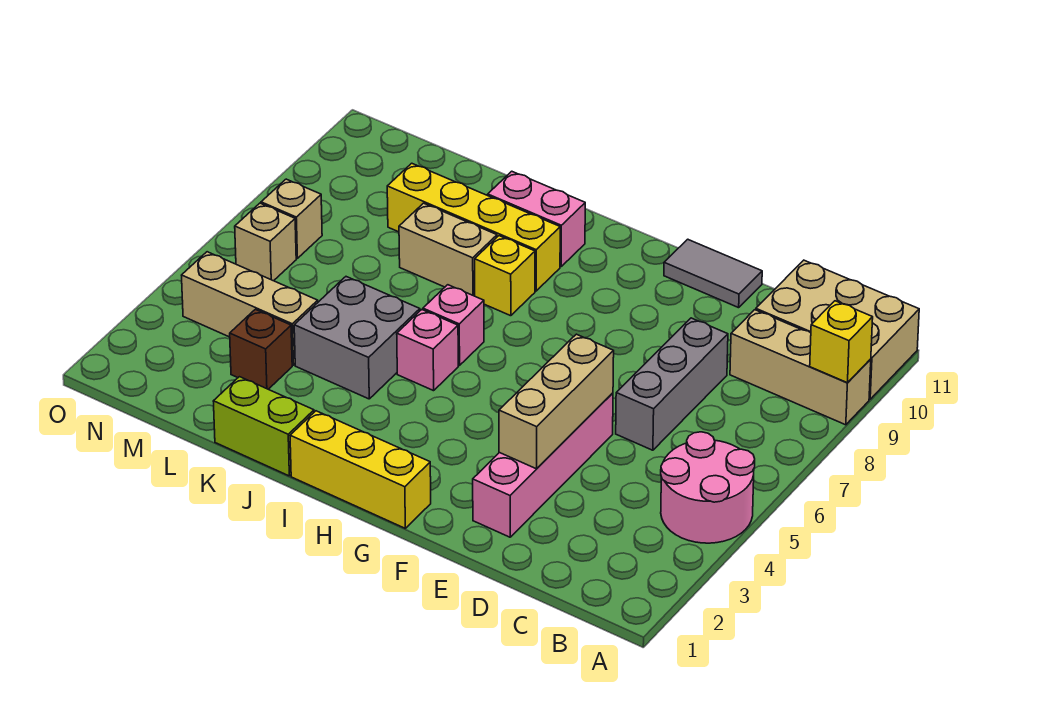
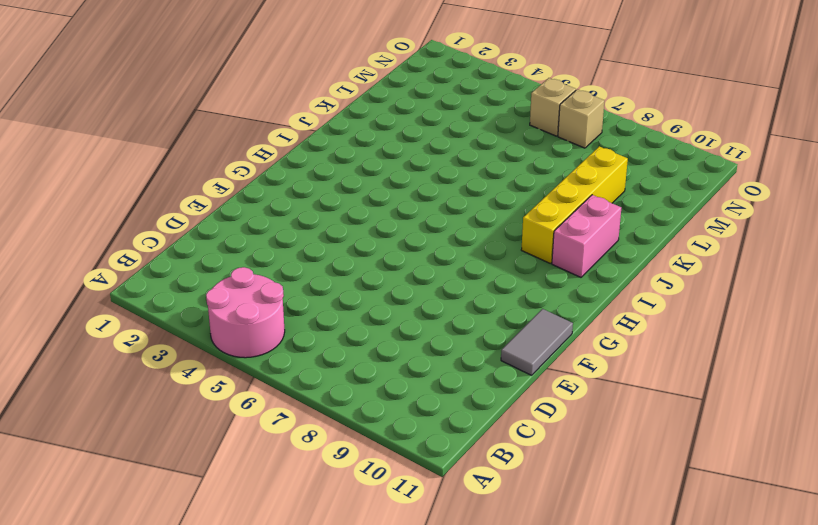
none -> tan 1x3 brick [730,310,871,425]
none -> tan 2x3 brick [756,260,919,399]
none -> grey 1x3 brick [616,318,728,450]

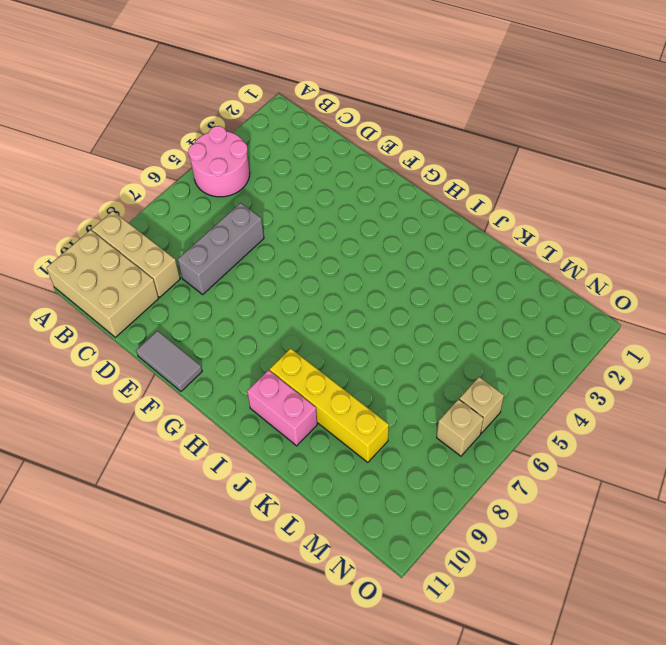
none -> pink 1x4 brick [473,393,613,537]
none -> yellow 1x3 brick [290,411,431,528]
none -> pink 1x1 brick [397,310,458,391]

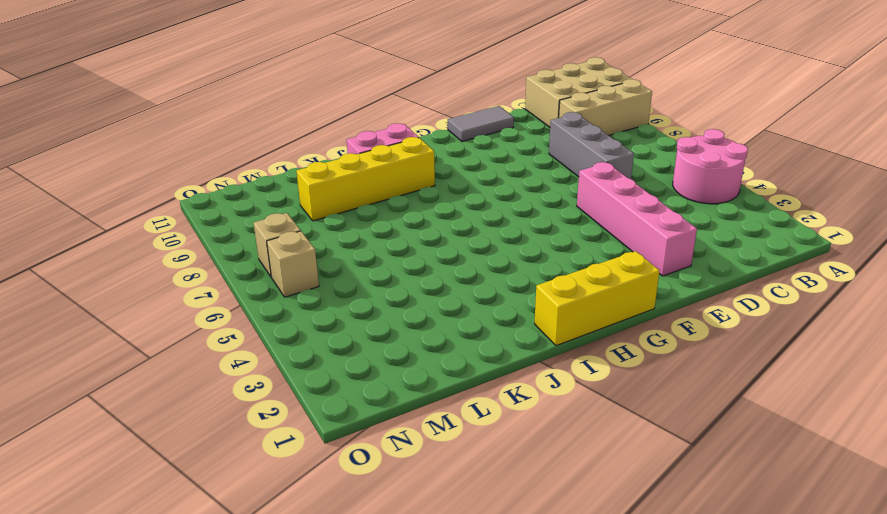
none -> pink 1x1 brick [397,310,458,391]
none -> pink 1x1 brick [423,285,484,365]
none -> yellow 1x1 brick [475,236,535,316]

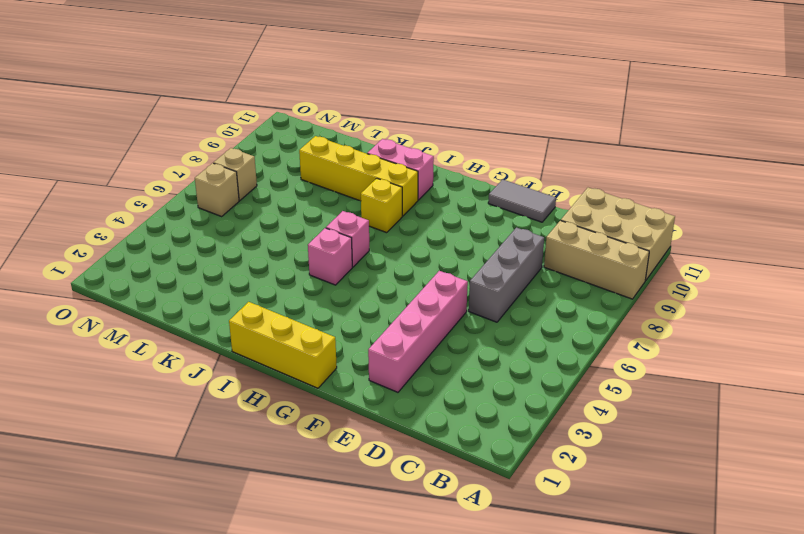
none -> pink 2x2 round brick [661,432,755,543]
none -> lime 1x2 brick [213,377,314,476]
none -> grey 2x2 brick [294,277,420,399]

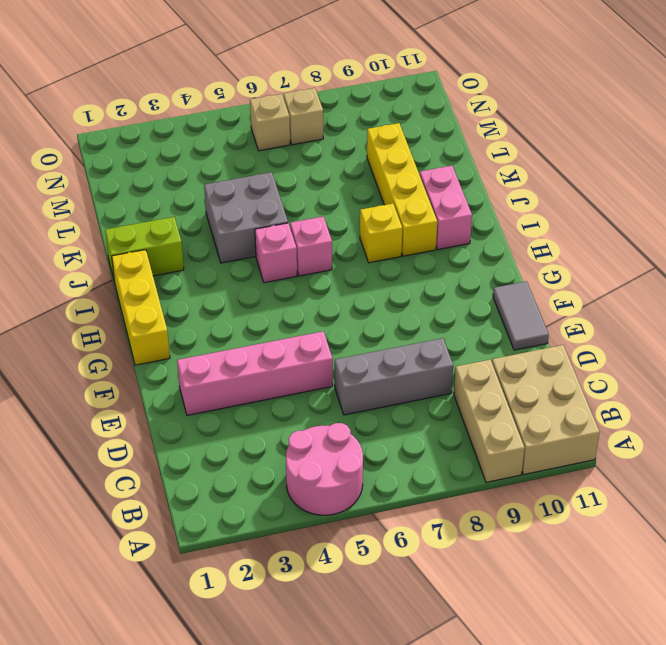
lime 1x2 brick [105,217,184,278] -> lime 1x2 brick turned to [213,377,314,476]
none -> tan 1x2 brick [399,203,497,296]
none -> brown 1x1 brick [230,309,292,389]
none -> tan 1x3 brick [182,252,318,365]

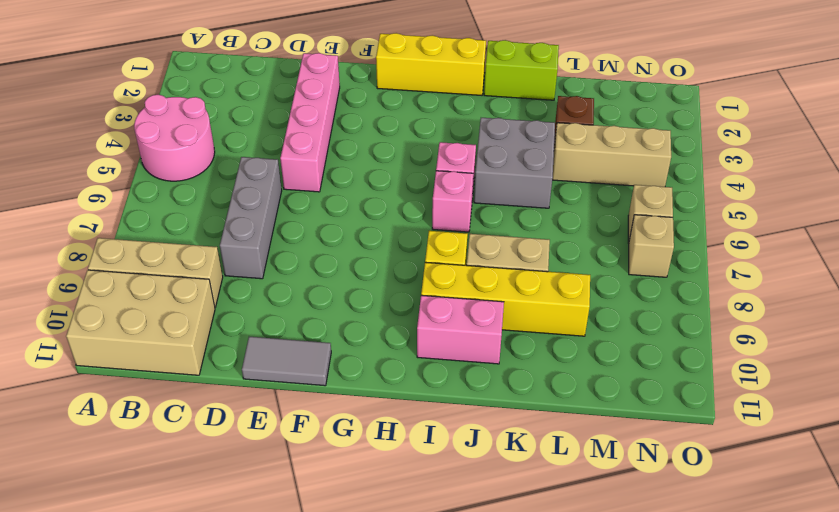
none -> yellow 1x1 brick [810,301,873,383]
none -> tan 1x3 brick [499,334,614,469]

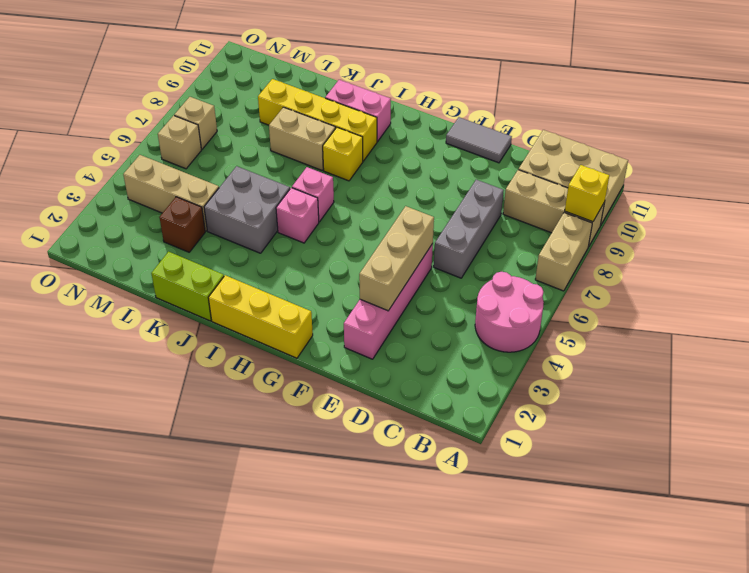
tan 1x2 brick [535,213,592,291] -> none

